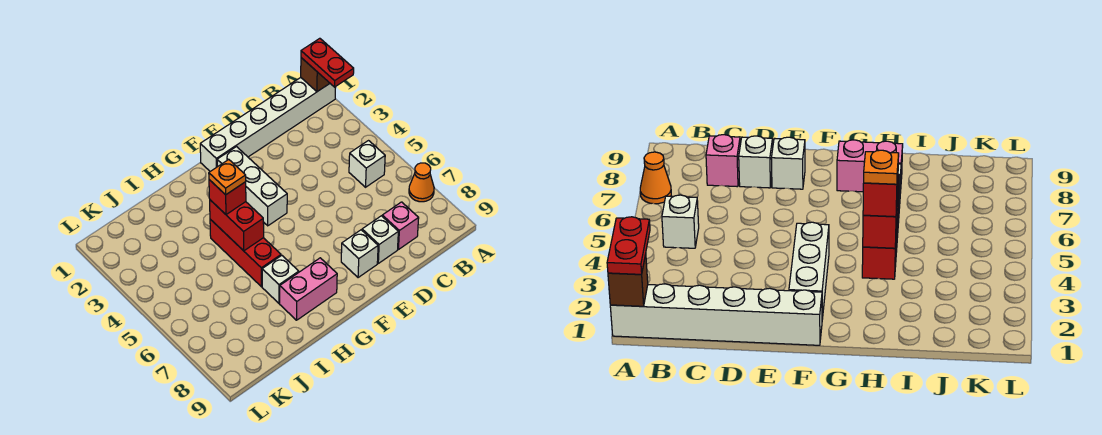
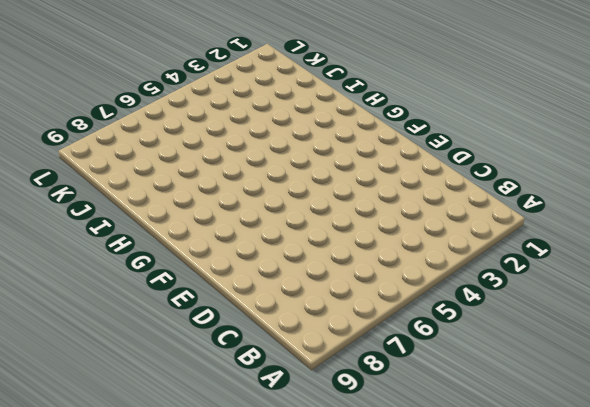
none -> white 1x6 brick [200,78,336,171]
none -> orange 1x1 cone [409,163,434,202]
none -> white 1x1 brick [349,141,385,187]

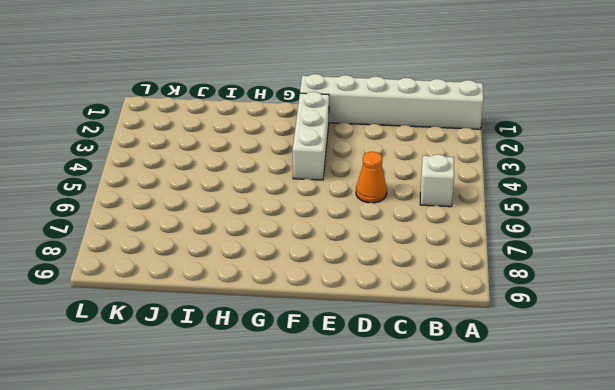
orange 1x1 cone [356,152,387,203] -> orange 1x1 cone moved to [409,163,434,202]
none -> pink 1x1 brick [382,202,419,250]
none -> white 1x1 brick [362,216,398,263]
none -> white 1x1 brick [341,230,378,278]

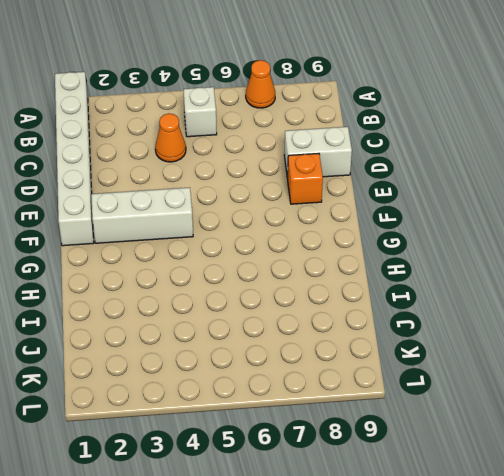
orange 1x1 cone [155,113,186,162] -> none
white 1x2 brick [284,127,352,179] -> white 1x1 brick [362,216,398,263]
orange 1x1 brick [288,153,323,204] -> white 1x1 brick [341,230,378,278]
none -> pink 1x1 brick [382,202,419,250]
none -> pink 1x2 brick [280,258,337,320]
none -> red 1x3 brick [210,219,281,287]

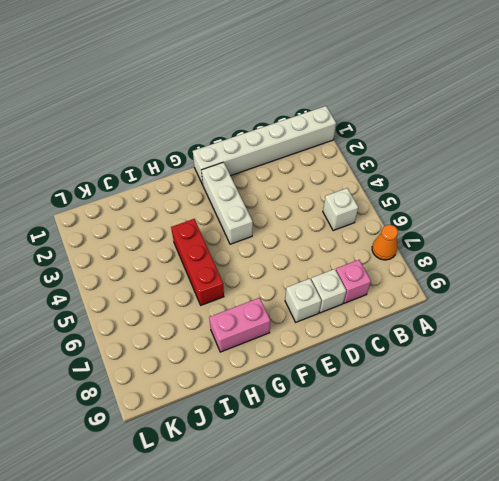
none -> white 1x1 brick [262,256,299,303]
none -> brown 1x1 brick [301,58,330,92]
none -> red 1x2 brick [210,200,264,251]

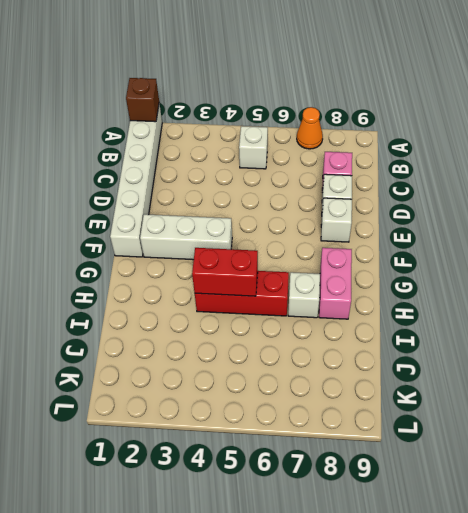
none -> red 1x2 plate [301,38,354,87]
none -> red 1x1 brick [209,180,246,215]
none -> orange 1x1 plate [209,160,246,195]

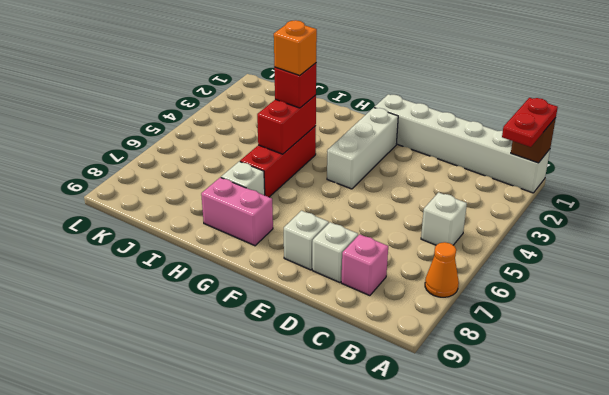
orange 1x1 brick [274,20,317,76] -> orange 1x1 plate [209,160,246,195]

